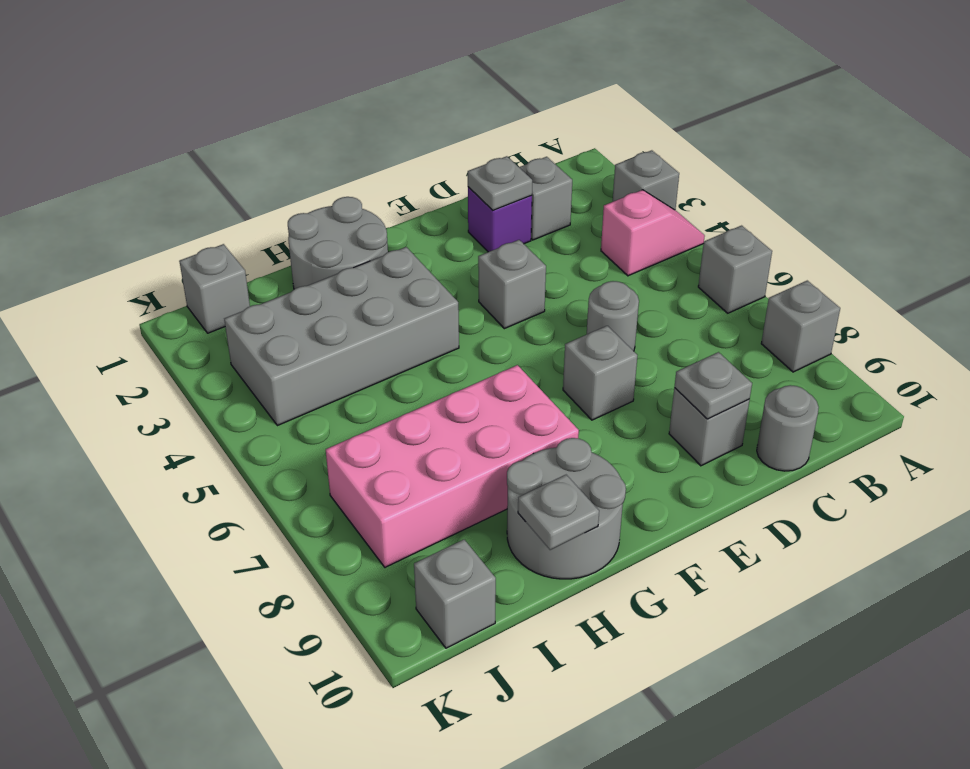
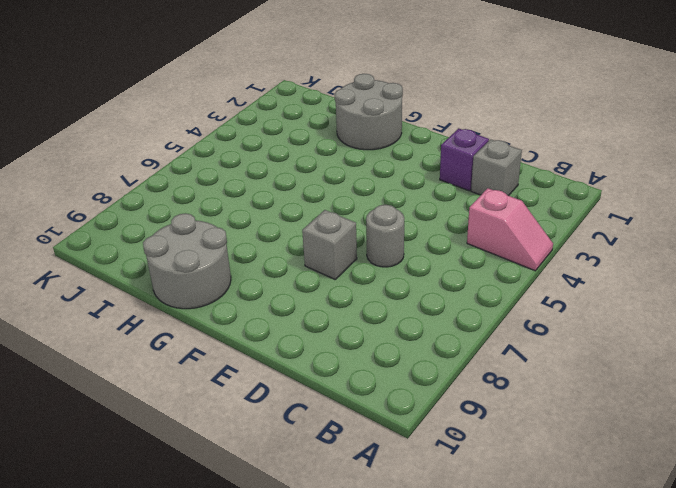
none -> grey 1x1 brick [613,150,679,210]
none -> grey 1x1 brick [698,226,772,313]
none -> grey 1x1 brick [761,281,840,372]

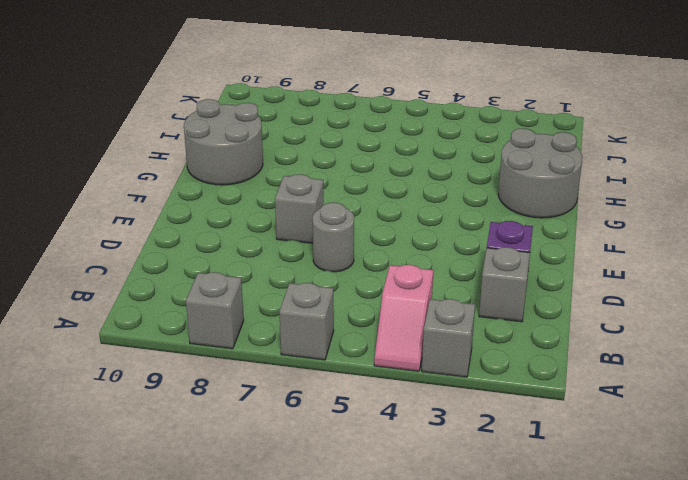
none -> grey 1x1 round brick [757,385,819,471]
none -> grey 1x1 brick [669,388,749,466]
none -> grey 1x1 brick [478,240,546,329]

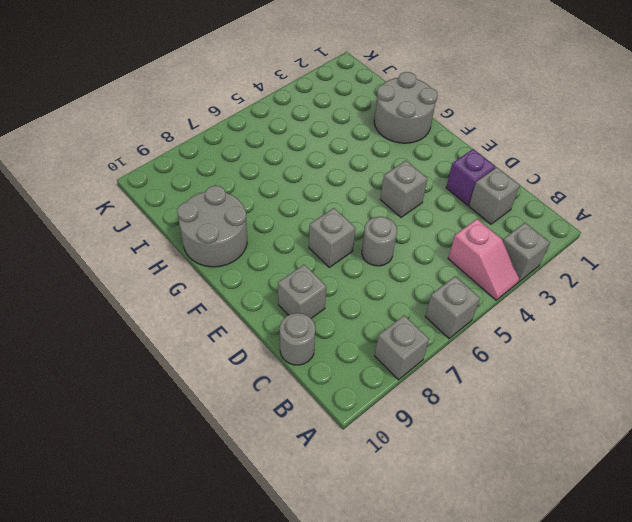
none -> grey 2x4 brick [224,247,459,426]
none -> pink 2x4 brick [326,365,579,567]
none -> grey 1x1 brick [179,244,250,333]

